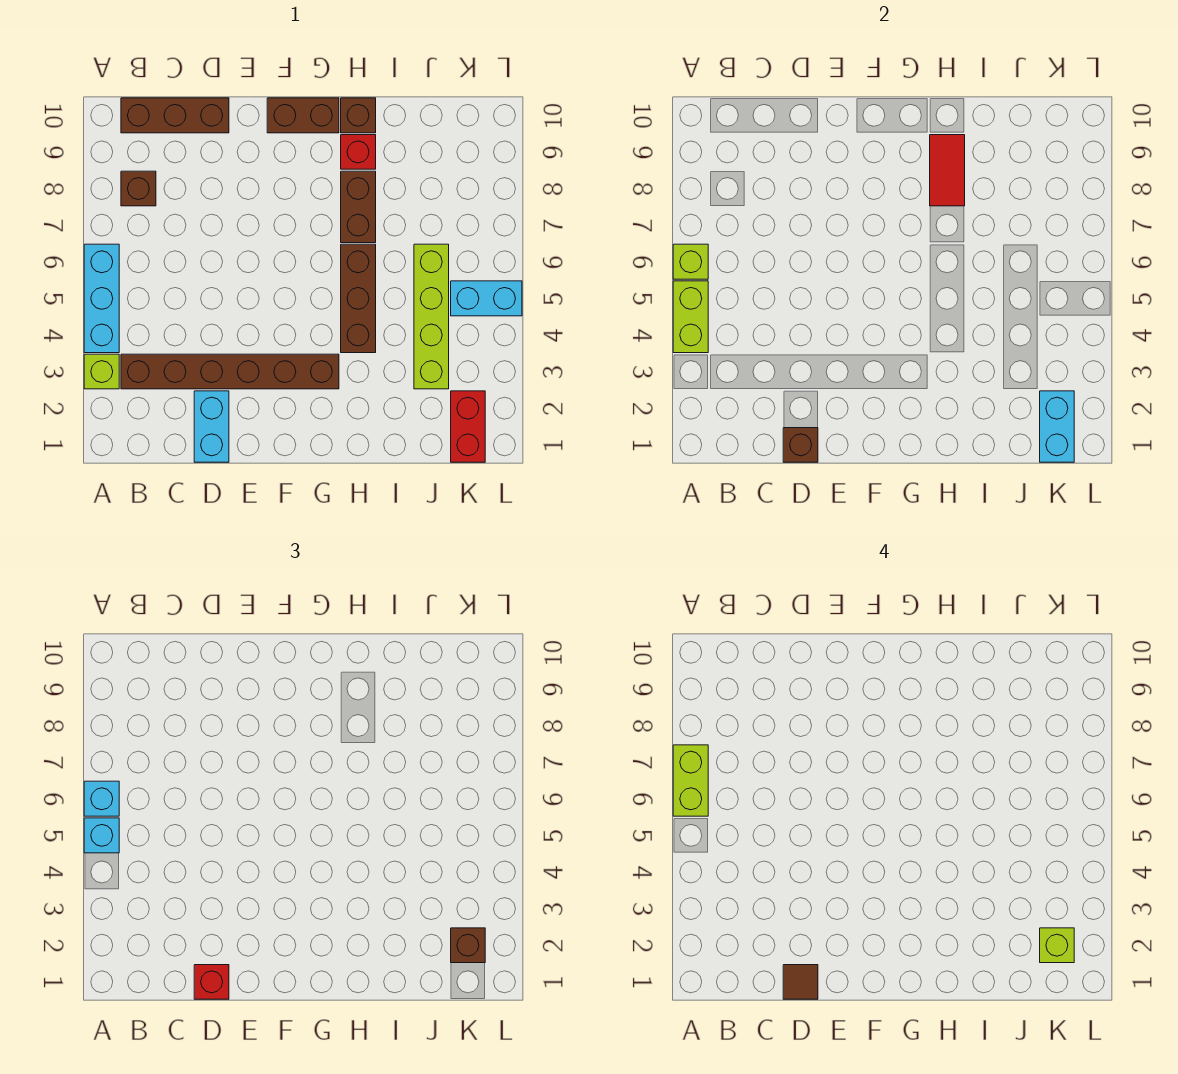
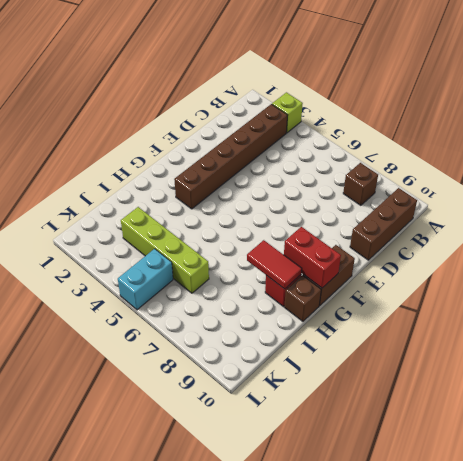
red 1x2 brick [284,227,341,288] -> red 1x2 brick moved to [451,391,485,462]
none -> cyan 1x3 brick [84,244,119,353]
none -> cyan 1x2 brick [194,391,229,462]
none -> brown 1x3 brick [341,244,376,353]

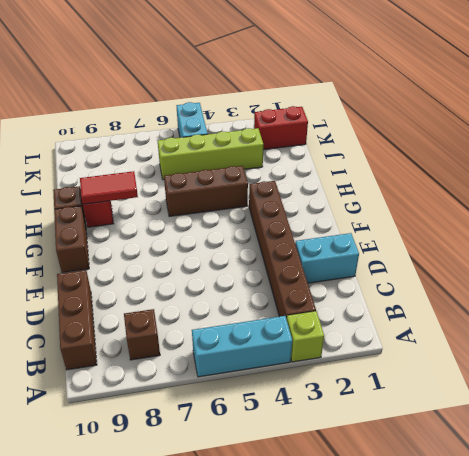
none -> brown 1x2 brick [341,171,376,243]
none -> lime 1x2 brick [673,281,708,353]
none -> lime 1x1 brick [673,244,708,279]

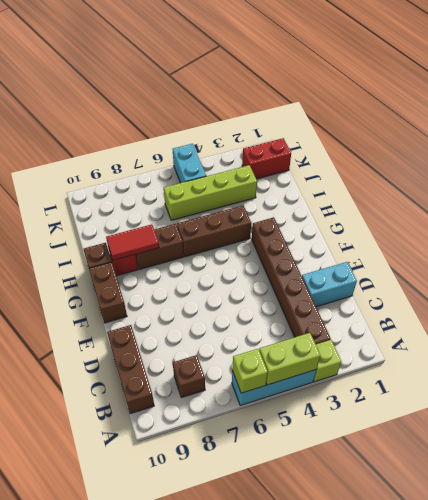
none -> brown 1x1 brick [783,428,818,462]
none -> cyan 1x2 brick [1040,391,1074,462]
none -> cyan 1x1 brick [84,818,119,853]

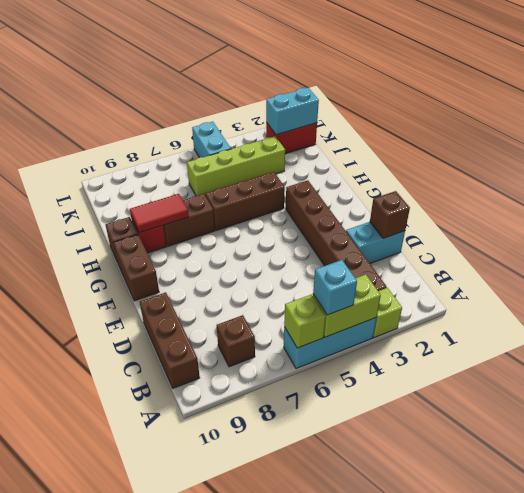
none -> cyan 1x1 brick [84,781,119,816]
none -> red 1x1 brick [194,965,229,999]
none -> brown 1x1 brick [451,928,485,963]

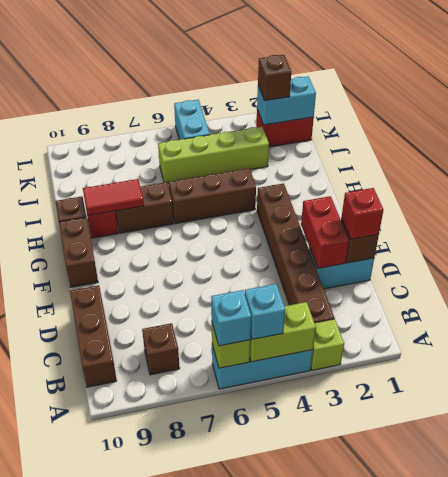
red 1x2 brick [301,196,349,268] -> none
none -> lime 1x2 brick [673,745,708,816]
none -> brown 1x1 tile [783,965,818,999]
none -> lime 1x1 brick [1040,928,1074,963]

